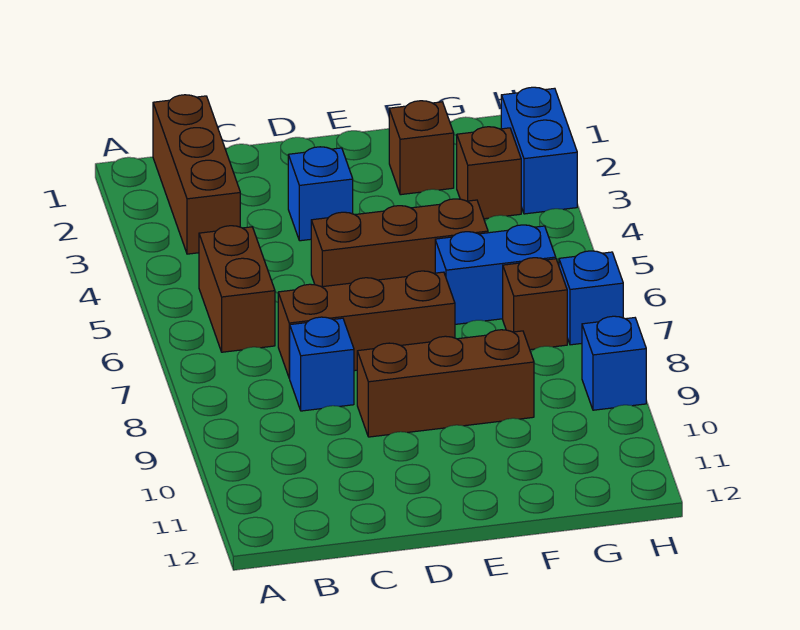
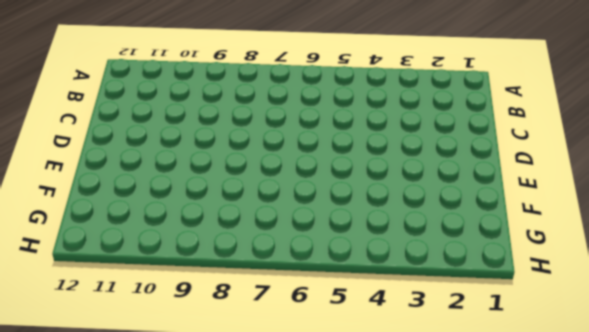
none -> brown 1x3 brick [153,95,240,254]
none -> brown 1x2 brick [199,226,275,352]
none -> brown 1x3 brick [278,271,455,378]

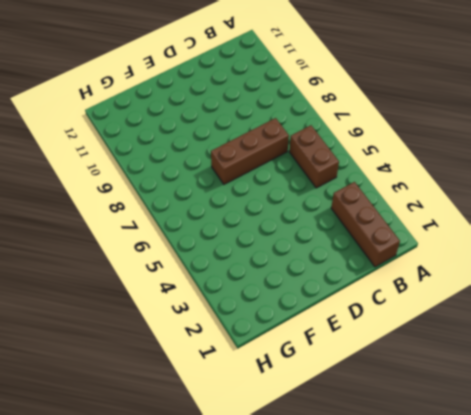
none -> blue 1x1 brick [290,317,354,411]
none -> blue 1x1 brick [288,147,353,241]
none -> brown 1x3 brick [311,199,488,287]

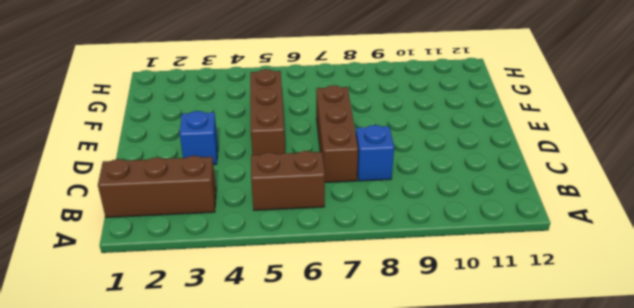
none -> brown 1x3 brick [357,330,534,437]
none -> brown 1x1 brick [389,101,454,195]
none -> blue 1x2 brick [435,225,556,324]

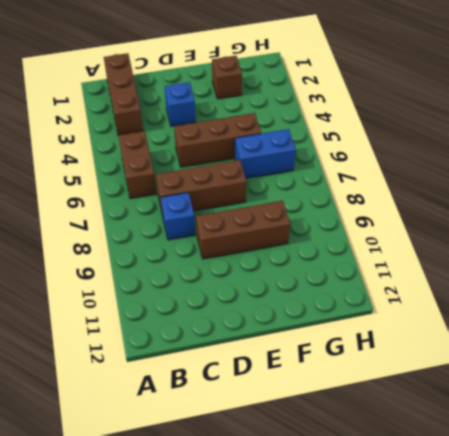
none -> brown 1x1 brick [457,127,521,219]
none -> brown 1x1 brick [503,258,567,350]
none -> blue 1x2 brick [501,87,577,214]

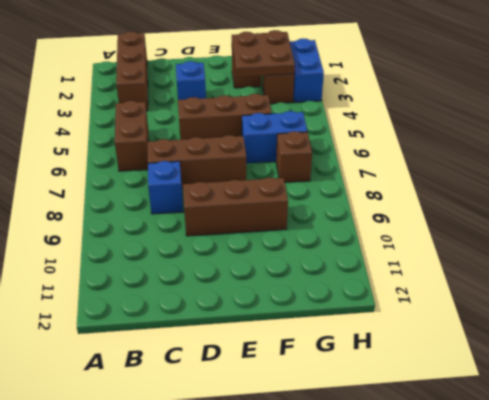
brown 2x2 plate [232,30,295,77] -> none
none -> blue 1x1 brick [559,251,623,345]
none -> blue 1x1 brick [582,316,646,410]

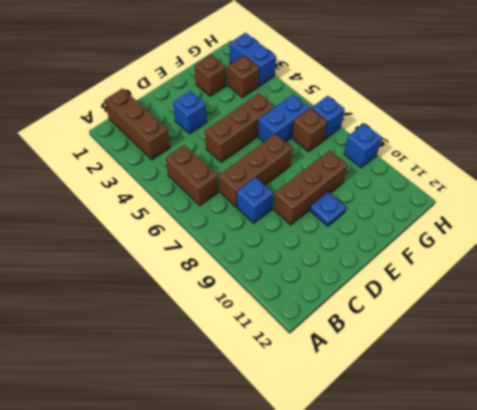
blue 1x1 plate [310,192,346,226] -> none

